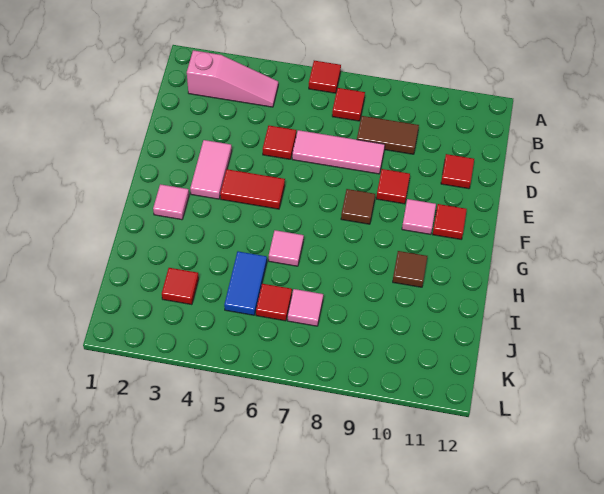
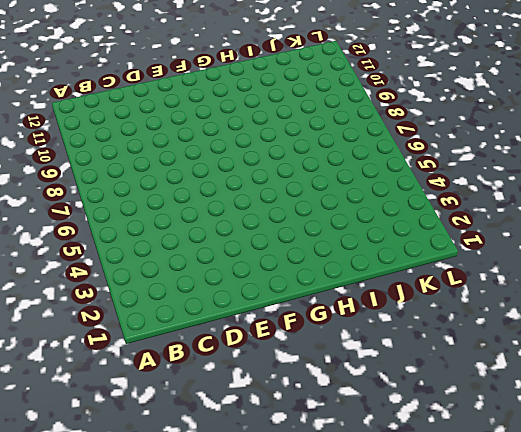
none -> red 1x1 tile [309,61,341,93]
none -> pink 1x3 slope [187,50,278,107]
none -> red 1x1 tile [332,88,365,121]

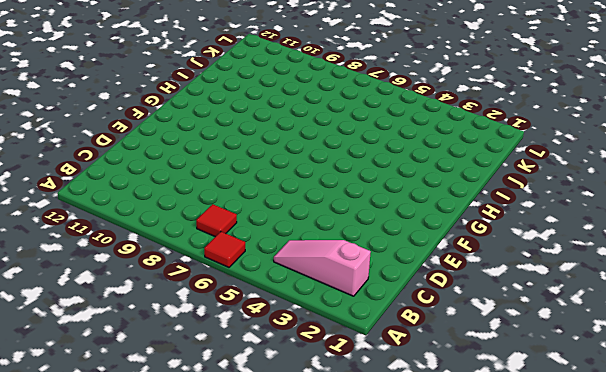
none -> brown 1x2 tile [357,116,419,154]
none -> red 1x1 tile [263,126,296,159]
none -> pink 1x3 tile [292,130,385,174]

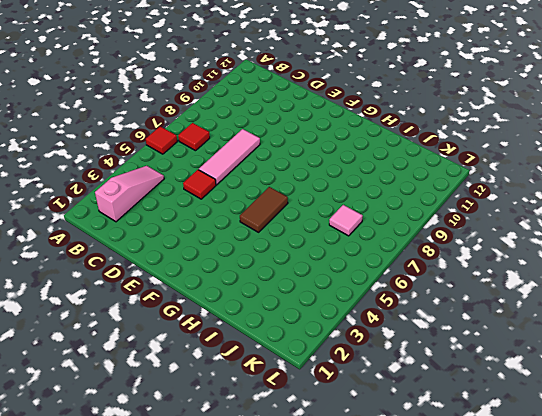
brown 1x2 tile [240,187,288,232] -> brown 1x2 tile moved to [357,116,419,154]
none -> red 1x1 tile [441,154,474,189]
none -> pink 1x2 tile [190,140,232,199]
none -> red 1x1 tile [376,169,410,204]

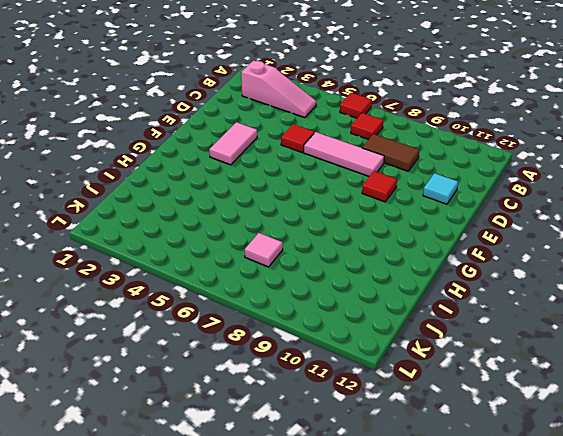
cyan 1x1 tile [423,173,458,204] -> red 1x1 tile [441,154,474,189]
none -> red 1x2 tile [220,169,285,209]
none -> brown 1x1 tile [341,189,375,224]
none -> pink 1x1 tile [402,199,436,234]

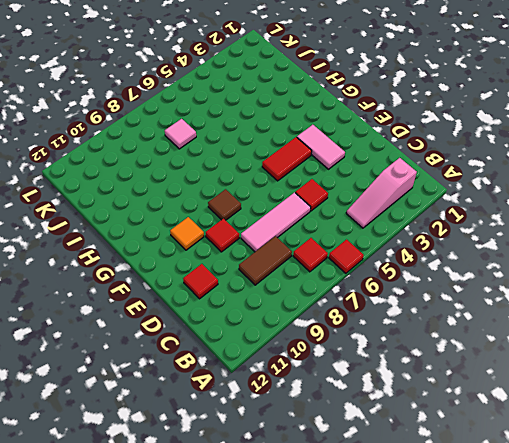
orange 1x1 tile [170,217,204,250] -> pink 1x1 tile [402,199,436,234]
none -> red 1x1 tile [433,204,467,239]
none -> pink 1x1 tile [153,184,189,220]
none -> pink 1x1 tile [269,230,304,266]

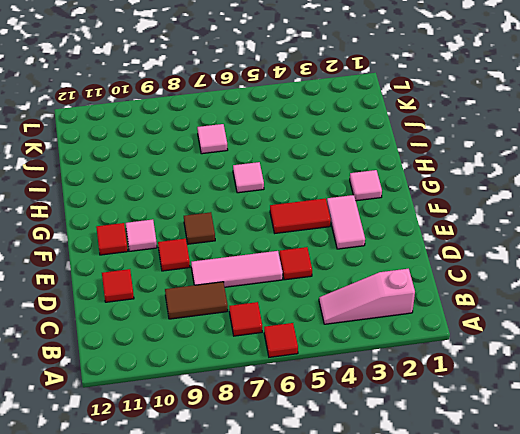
none -> brown 1x1 tile [393,251,427,287]
none -> blue 1x2 tile [224,251,267,315]
none -> red 1x1 tile [162,268,199,305]

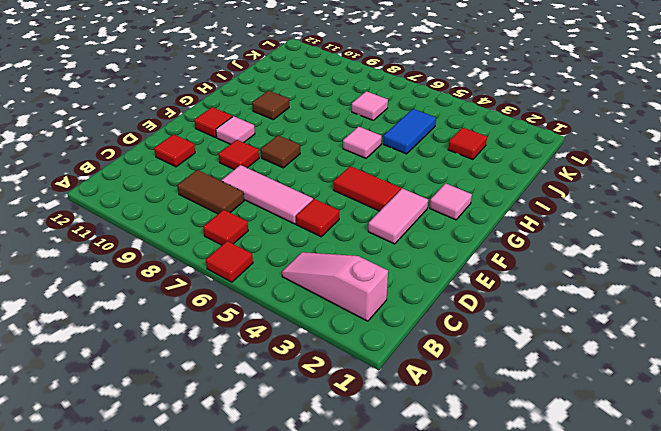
none -> red 1x1 tile [256,284,292,321]

